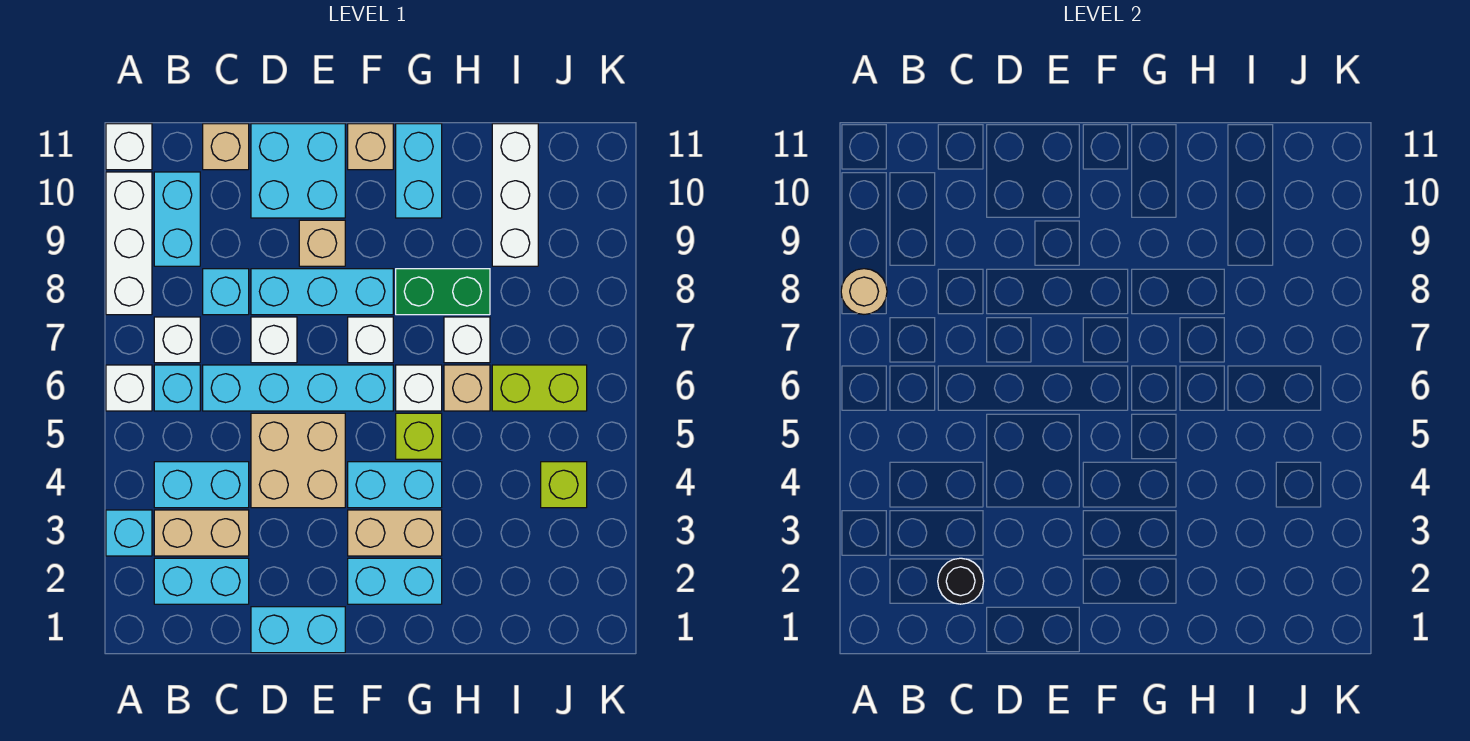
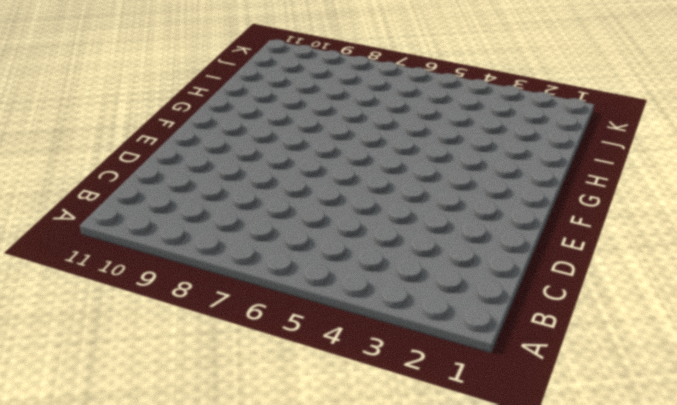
none -> cyan 1x1 brick [106,510,152,556]
none -> white 1x1 brick [106,365,152,411]
none -> white 1x3 brick [106,172,152,315]
none -> white 1x1 brick [106,124,152,170]

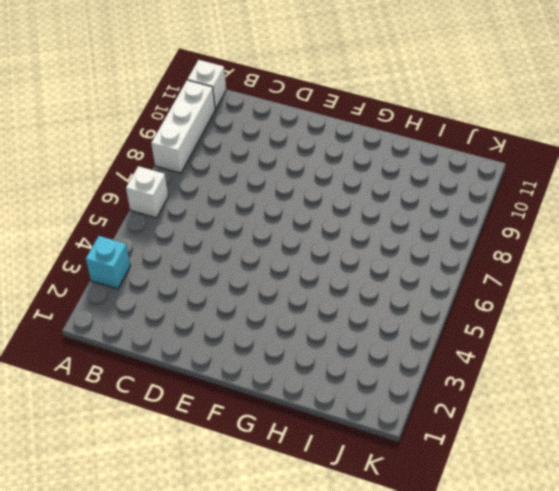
none -> cyan 1x2 brick [154,558,249,604]
none -> tan 1x2 brick [154,510,249,556]
none -> cyan 1x2 brick [154,462,249,508]
none -> cyan 1x1 brick [154,365,200,411]

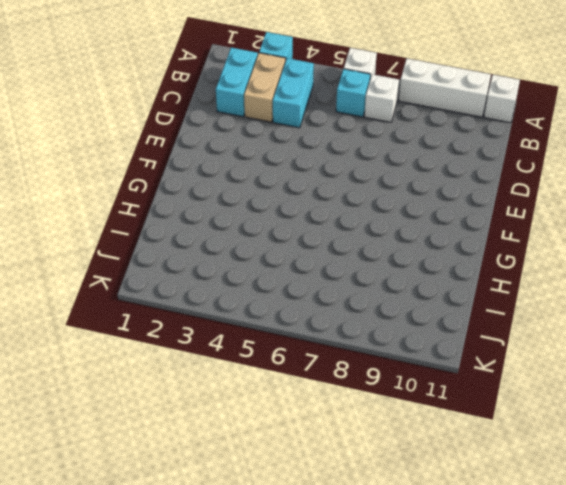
none -> cyan 1x2 brick [154,172,200,266]
none -> cyan 1x4 brick [203,365,393,411]
none -> cyan 1x1 brick [203,269,249,315]
none -> tan 1x1 brick [203,124,249,170]

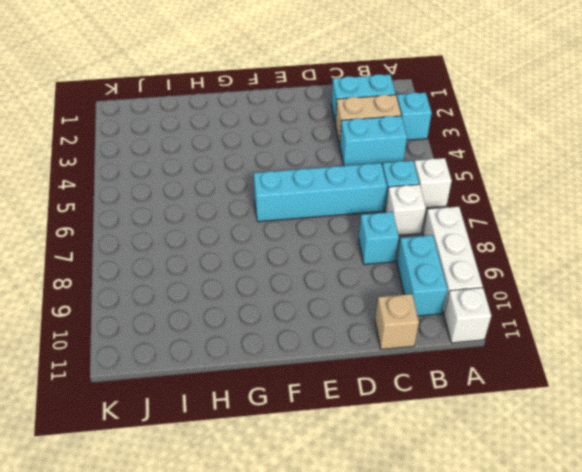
none -> cyan 1x2 brick [251,607,345,653]
none -> tan 2x2 brick [251,413,345,508]
none -> white 1x1 brick [251,317,297,363]
none -> cyan 1x3 brick [251,269,393,315]

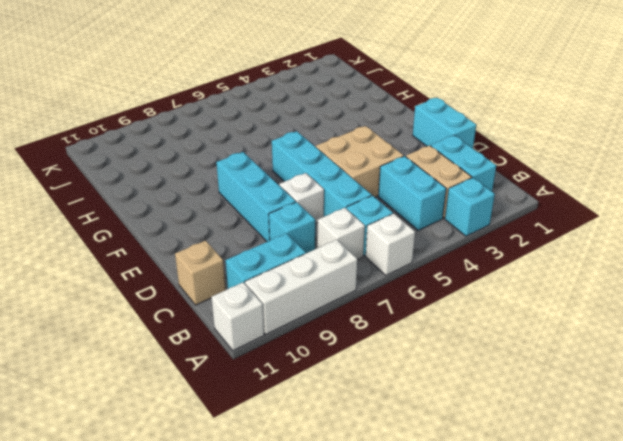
none -> cyan 2x2 brick [251,124,345,218]
none -> tan 1x1 brick [299,220,345,266]
none -> cyan 1x2 brick [348,558,442,604]
none -> tan 1x2 brick [348,510,442,556]

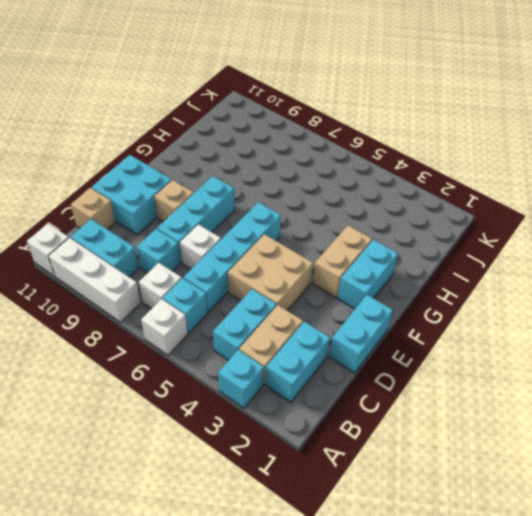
none -> cyan 1x2 brick [348,462,442,508]
none -> white 1x1 brick [348,317,393,363]
none -> tan 1x1 brick [348,124,393,170]
none -> lime 1x1 brick [396,413,442,459]

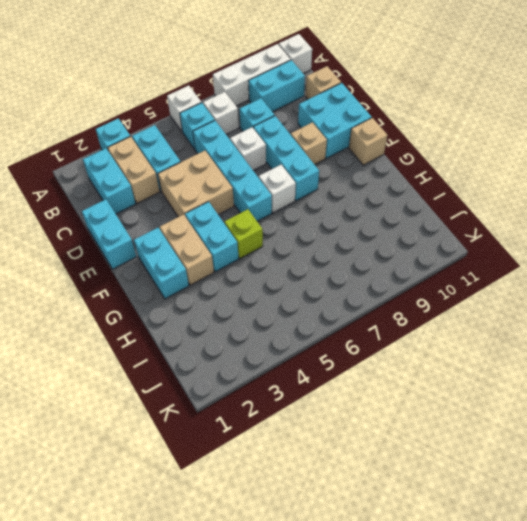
none -> white 1x1 brick [396,365,442,411]
none -> green 1x2 brick [396,269,490,315]
none -> cyan 1x2 brick [396,124,442,218]
none -> tan 1x1 brick [444,365,490,411]

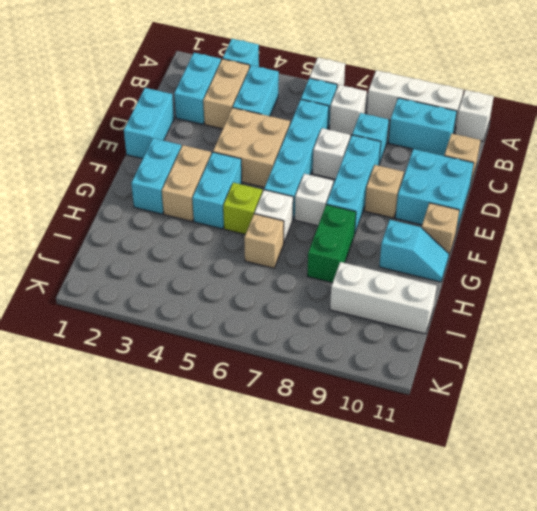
cyan 1x2 slope [379,220,449,282] -> cyan 1x2 brick [396,124,442,218]
none -> white 1x1 brick [444,317,490,363]
none -> lime 1x2 brick [492,365,587,411]
none -> lime 1x1 brick [541,462,587,508]
none -> tan 1x1 round brick [841,269,887,314]

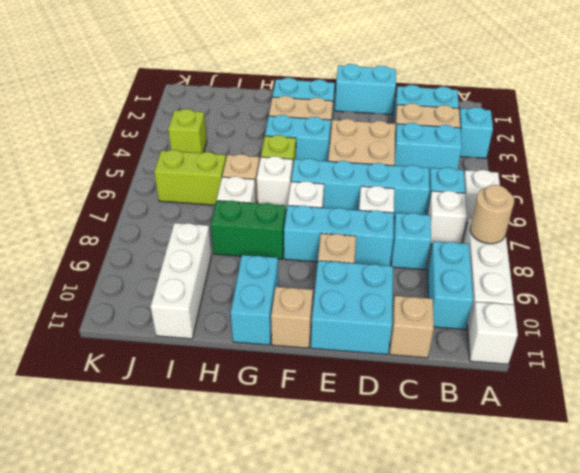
none -> black 1x1 round brick [938,558,984,604]

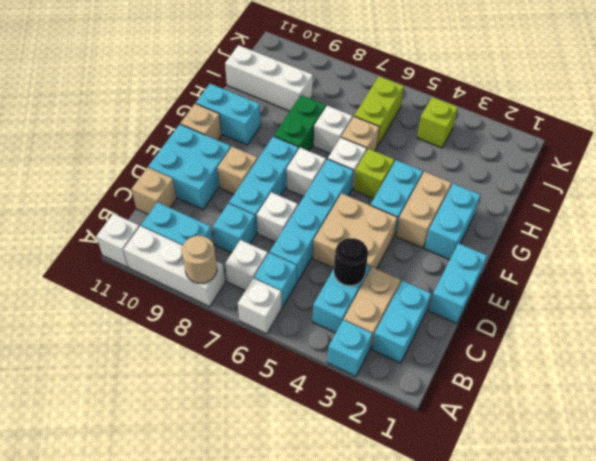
black 1x1 round brick [334,238,368,286] -> black 1x1 round brick moved to [938,558,984,604]

